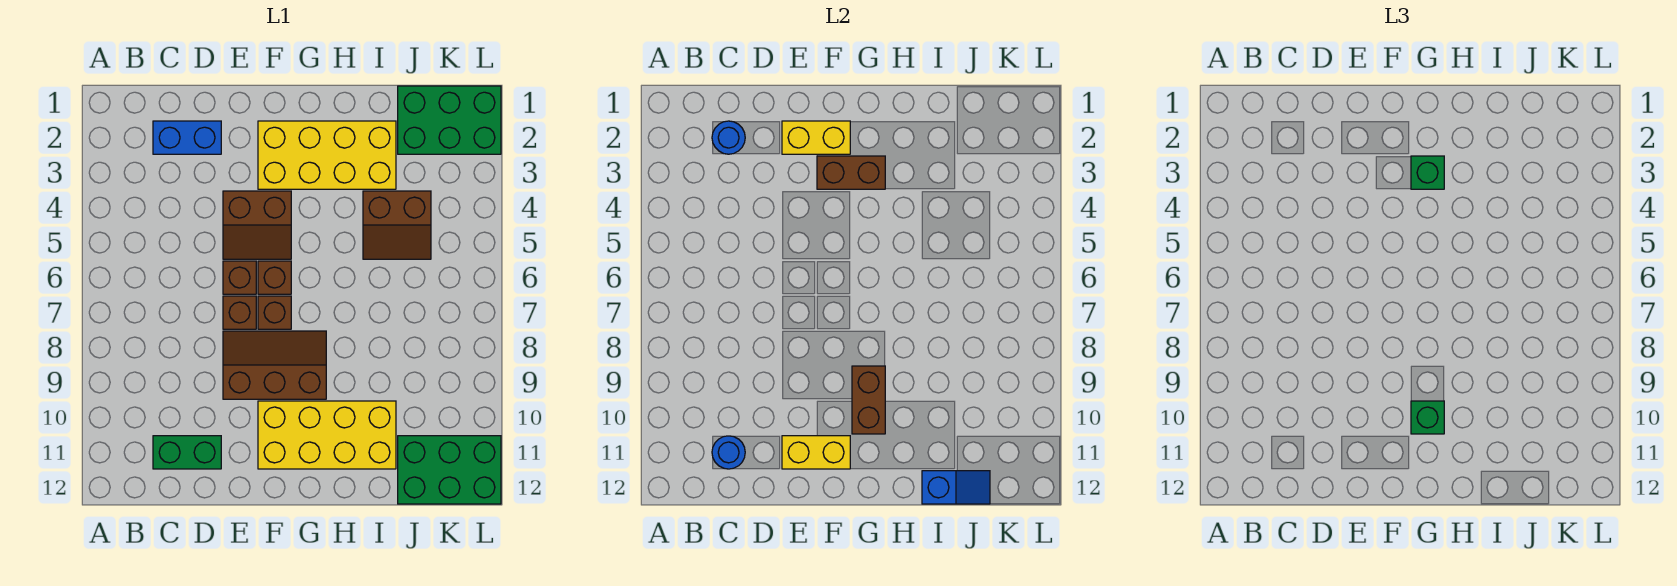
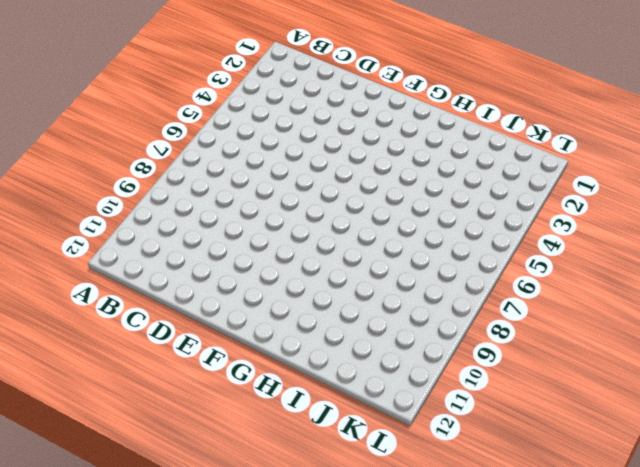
none -> blue 1x2 brick [153,121,221,154]
none -> green 1x2 brick [153,436,221,469]
none -> brown 2x2 slope [223,191,291,259]

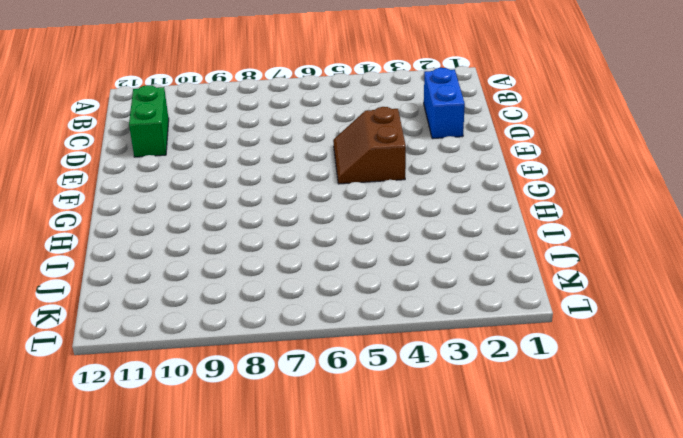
none -> brown 1x1 brick [223,261,256,294]
none -> brown 1x1 brick [223,296,256,329]
none -> brown 2x3 slope [223,331,326,399]

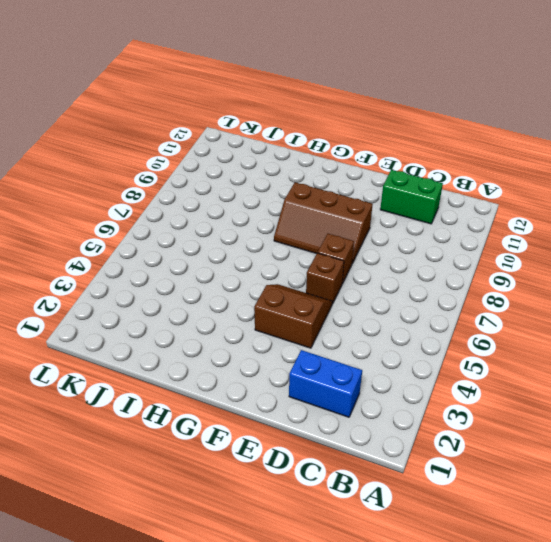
none -> yellow 2x4 brick [258,121,396,189]
none -> brown 1x1 brick [258,261,291,294]
none -> brown 1x1 brick [258,296,291,329]

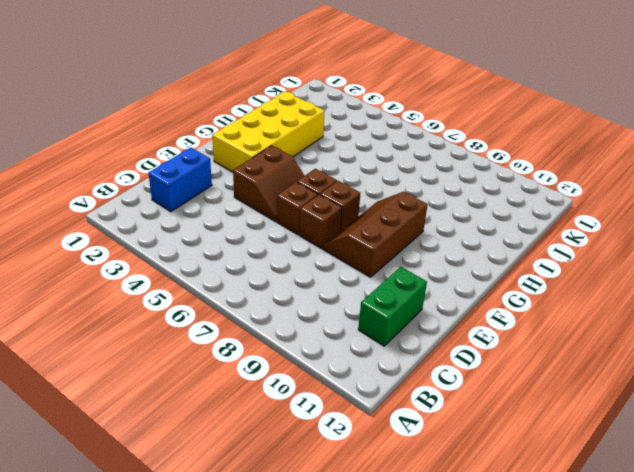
none -> yellow 2x4 brick [258,401,396,469]
none -> brown 2x2 slope [363,191,431,259]
none -> green 2x3 brick [398,86,501,154]

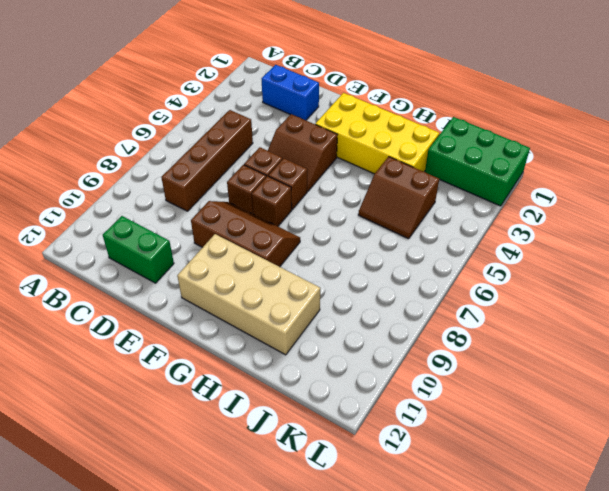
brown 1x4 brick [161,110,253,211] -> none
tan 2x4 brick [177,234,320,355] -> yellow 2x4 brick [258,401,396,469]
none -> green 2x3 brick [398,436,501,504]
none -> blue 1x1 round brick [712,121,745,154]
none -> blue 1x1 round brick [712,436,745,469]

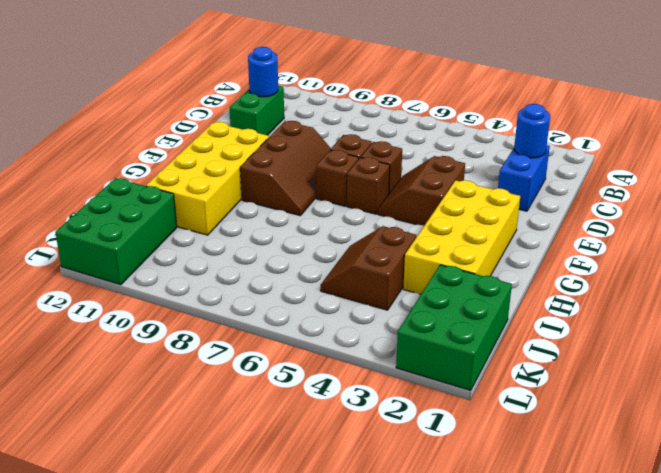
none -> yellow 1x2 brick [782,121,850,154]
none -> yellow 1x2 brick [782,436,850,469]
none -> brown 1x2 brick [817,156,885,189]

